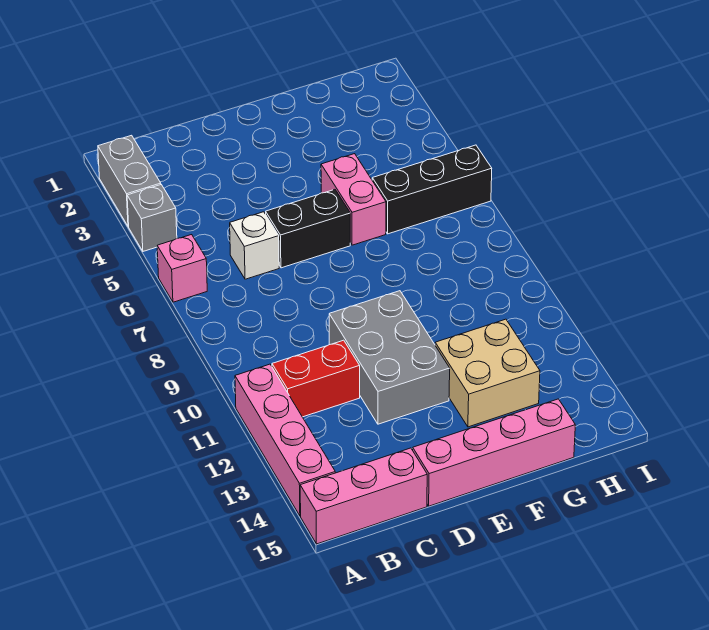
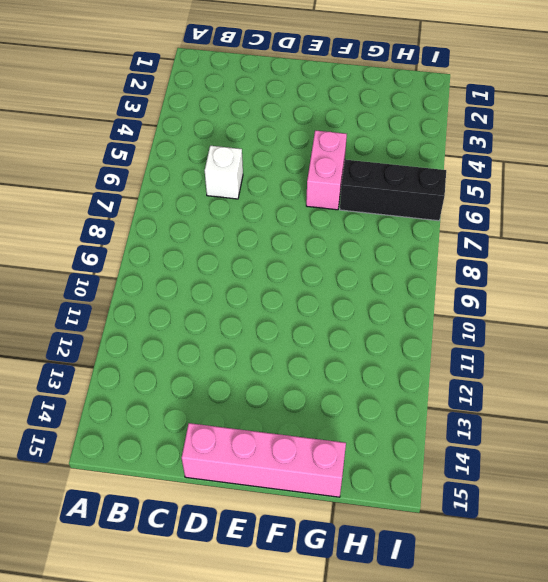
none -> grey 1x2 brick [98,135,161,227]
none -> grey 1x1 brick [127,185,177,251]
none -> pink 1x1 brick [157,235,207,302]

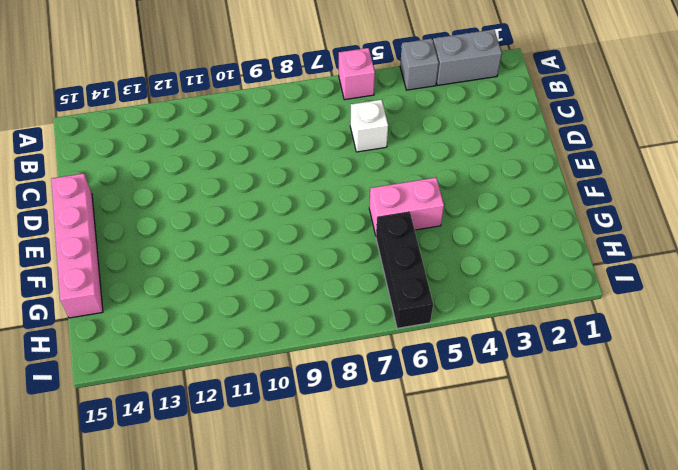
none -> pink 1x4 brick [235,364,335,516]
none -> pink 1x3 brick [300,448,427,544]
none -> red 1x2 brick [272,340,360,417]

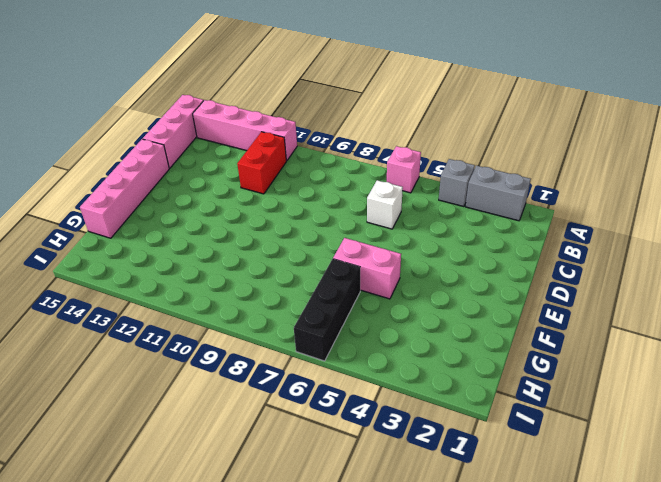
none -> black 1x2 brick [266,190,350,268]
none -> grey 2x3 brick [329,291,450,424]
none -> tan 2x2 brick [435,319,540,427]

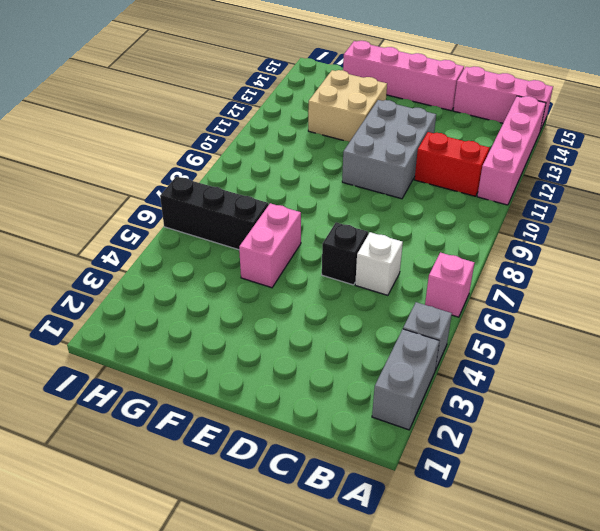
black 1x1 brick [322,222,368,285] -> black 1x2 brick [266,190,350,268]

